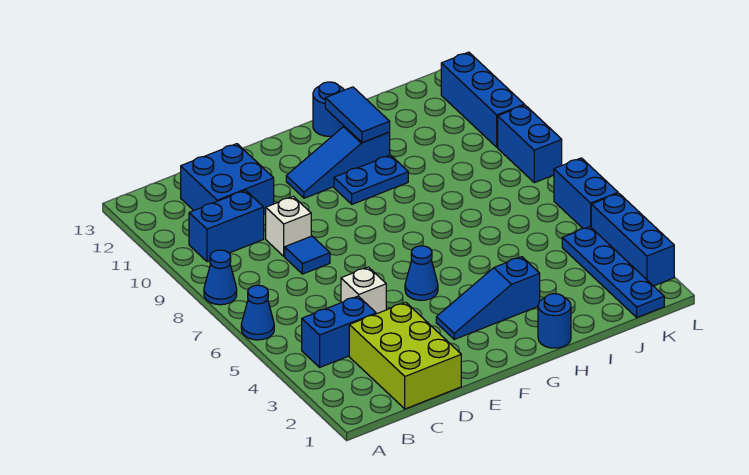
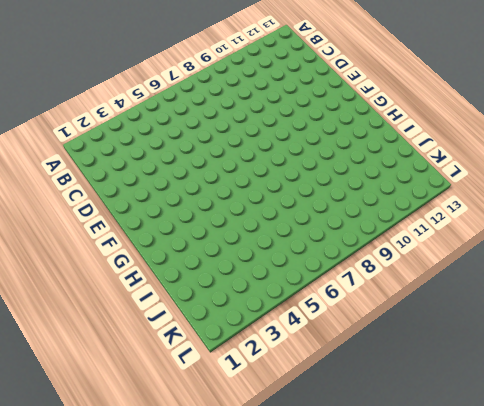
none -> blue 1x1 cone [241,285,274,340]
none -> blue 1x1 cone [204,250,237,305]
none -> blue 1x2 brick [302,296,376,367]

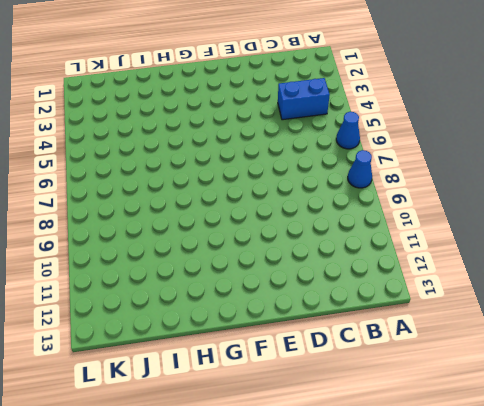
none -> blue 1x2 brick [189,190,264,262]
none -> lime 2x3 brick [349,302,461,409]
none -> blue 2x2 brick [181,144,274,214]

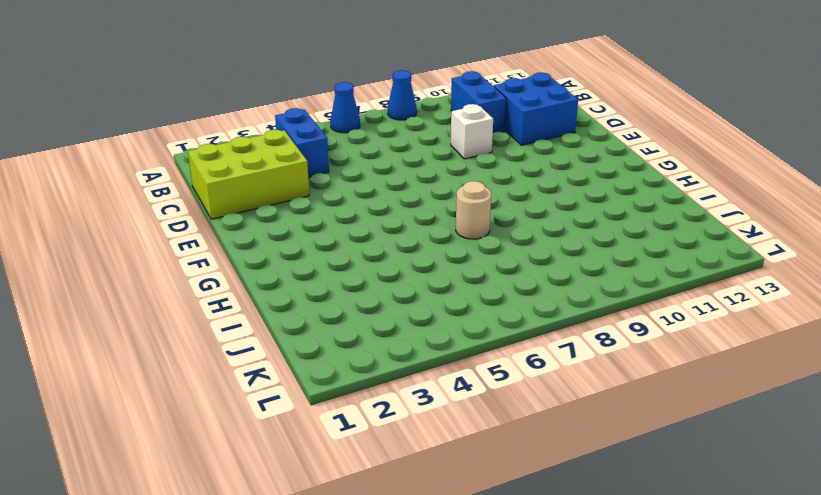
tan 1x1 round brick [456,181,491,239] -> none
none -> white 1x1 brick [341,267,386,314]
none -> blue 1x1 tile [285,236,330,274]
none -> blue 1x3 slope [436,257,540,339]

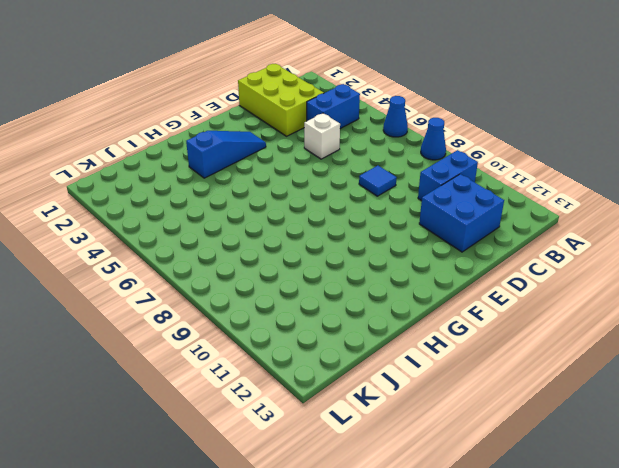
none -> white 1x1 brick [266,196,311,256]
none -> blue 1x1 cone [405,246,438,300]
none -> blue 1x3 slope [286,126,390,198]

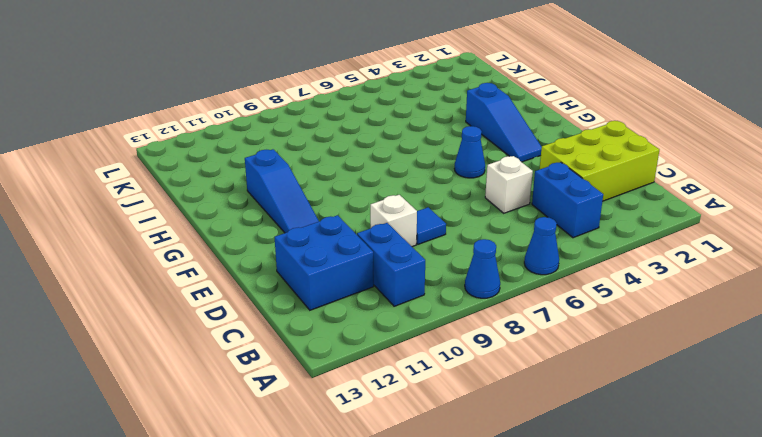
none -> blue 1x2 plate [334,155,408,204]
none -> blue 1x1 round brick [538,294,571,348]
none -> blue 1x1 round brick [313,82,344,136]

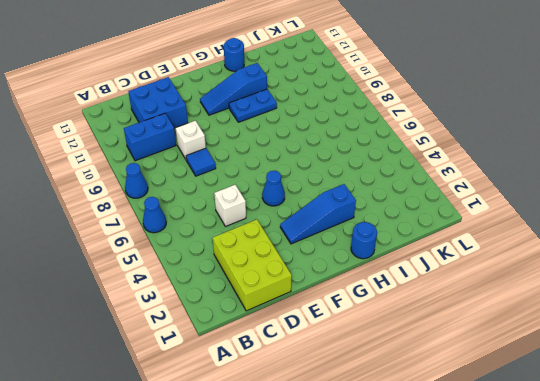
none -> blue 1x2 brick [302,296,376,367]
none -> blue 1x4 plate [562,227,664,317]
none -> blue 1x3 brick [591,193,674,286]

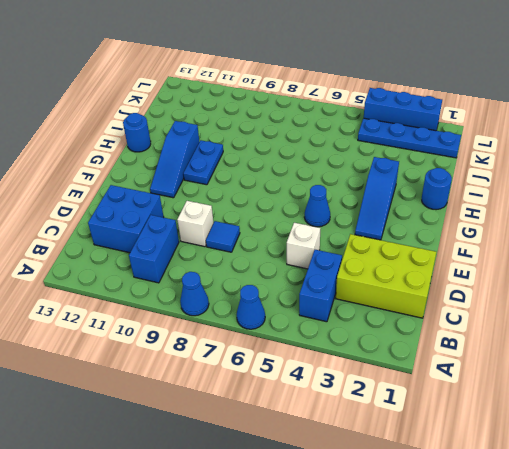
none -> blue 1x2 brick [554,158,618,228]
none -> blue 1x2 brick [498,105,562,183]
none -> blue 1x3 brick [441,52,524,147]

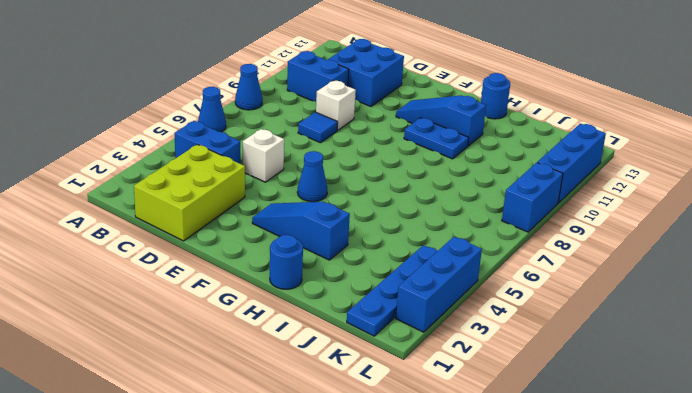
none -> blue 1x2 brick [554,158,618,228]
none -> blue 1x2 tile [325,87,390,143]

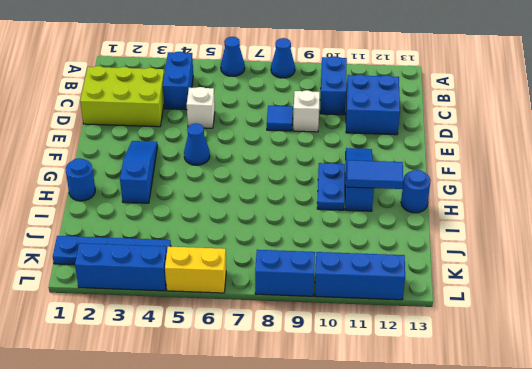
yellow 1x2 brick [165,247,226,293] -> blue 1x2 brick [554,158,618,228]

